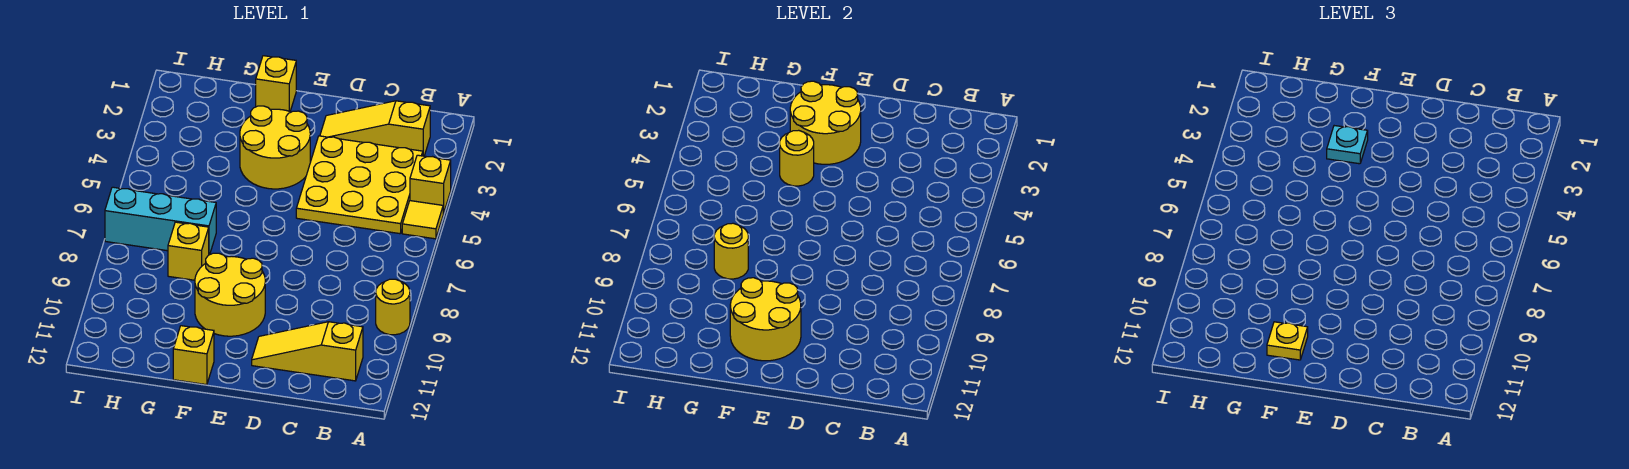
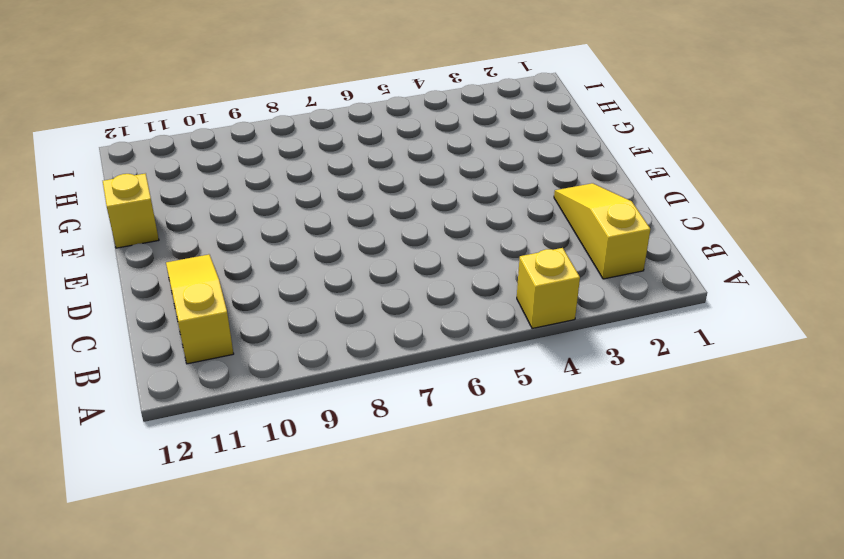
none -> yellow 1x1 tile [402,201,443,239]
none -> yellow 1x1 round brick [376,279,410,335]
none -> yellow 3x3 plate [296,136,423,234]

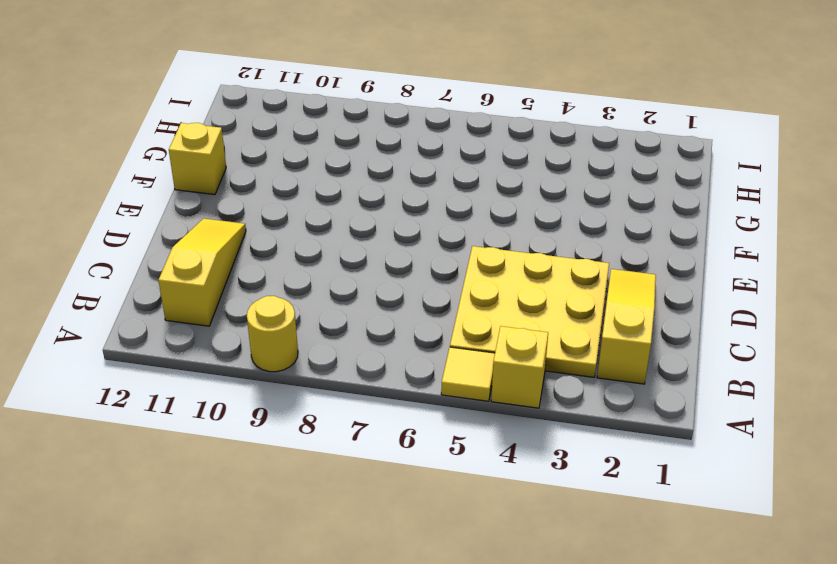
none -> yellow 2x2 round brick [240,106,310,189]
none -> yellow 2x2 round brick [195,253,265,336]
none -> yellow 1x1 brick [256,56,296,111]

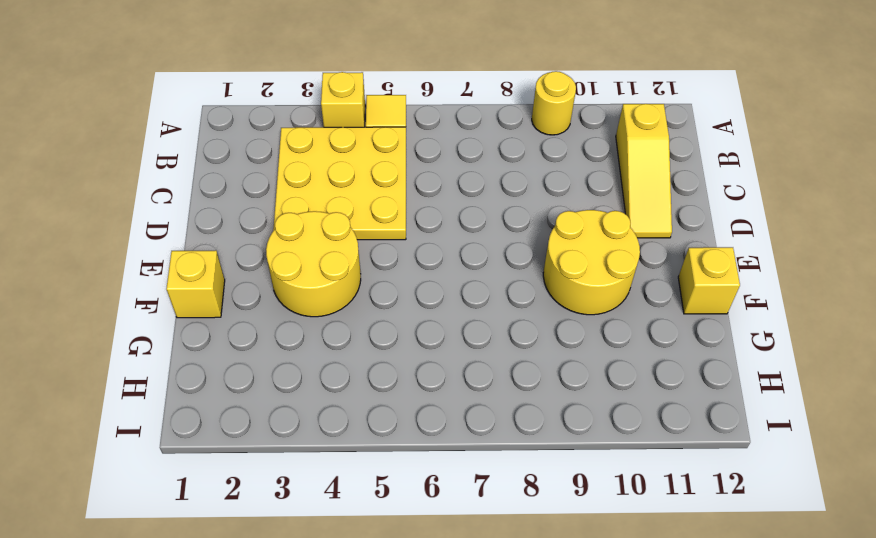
none -> yellow 1x3 slope [320,101,430,156]
none -> cyan 1x3 brick [105,187,216,255]
none -> yellow 1x1 brick [168,222,209,280]

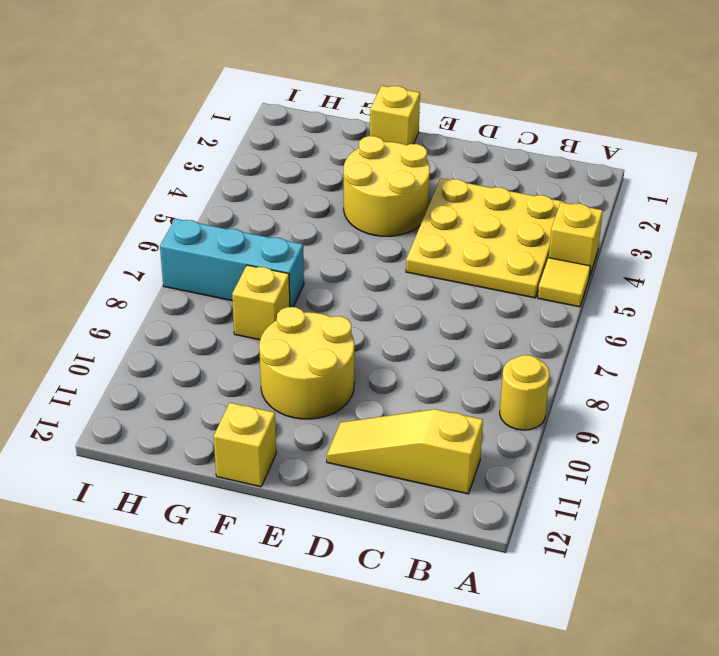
none -> yellow 1x3 slope [320,101,430,156]
none -> yellow 2x2 round brick [790,81,861,164]
none -> yellow 2x2 round brick [730,278,801,361]

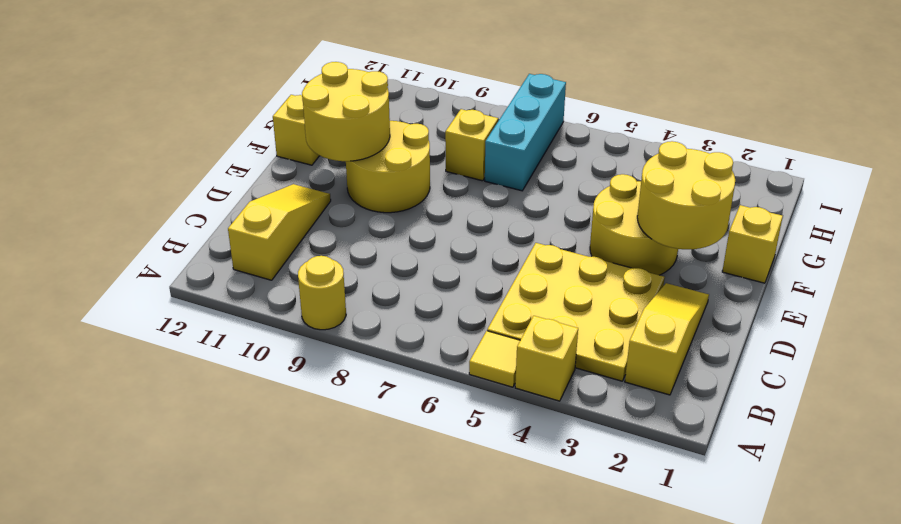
none -> yellow 1x1 round brick [780,130,814,186]
none -> yellow 1x1 round brick [714,223,748,279]
none -> cyan 1x1 plate [1327,126,1368,164]

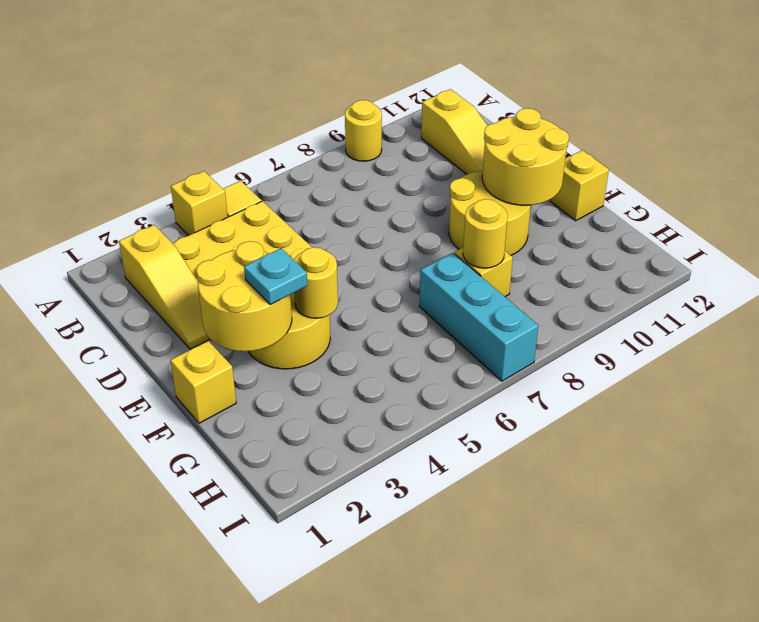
none -> yellow 1x1 plate [1267,322,1308,360]

